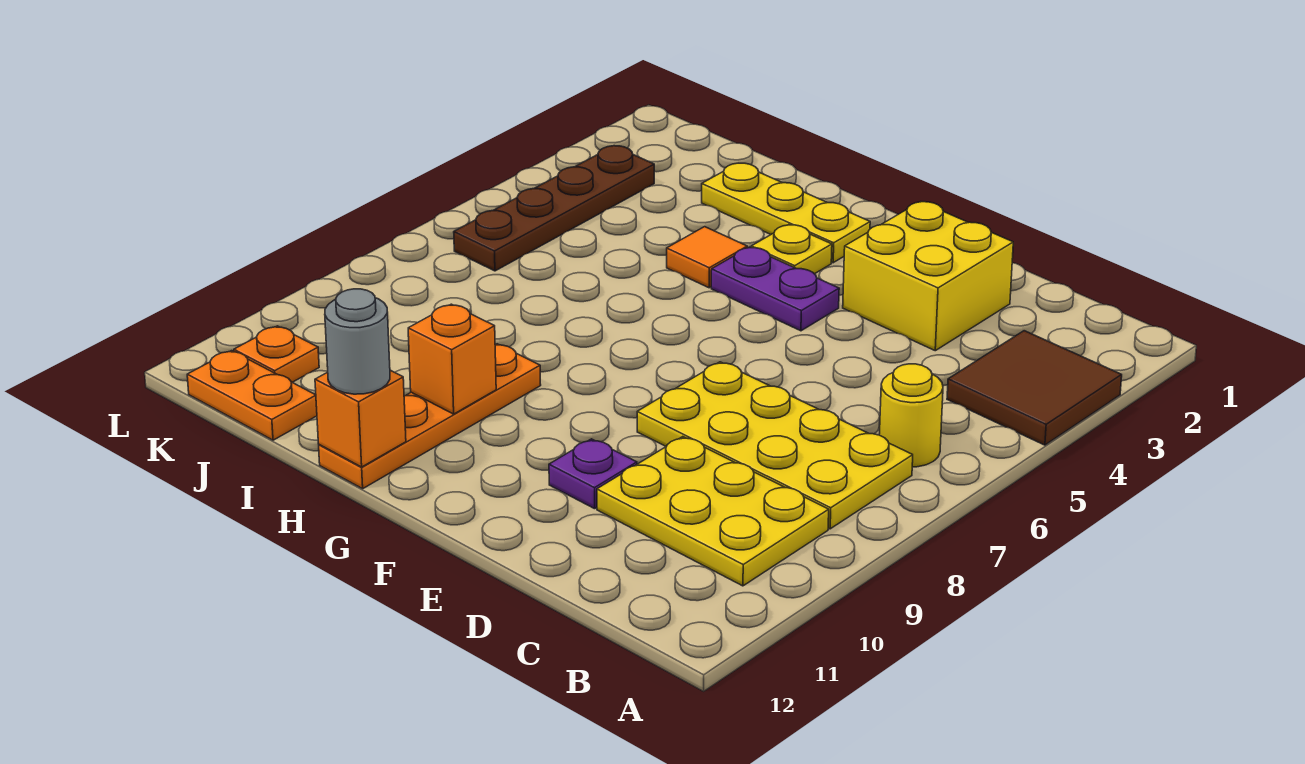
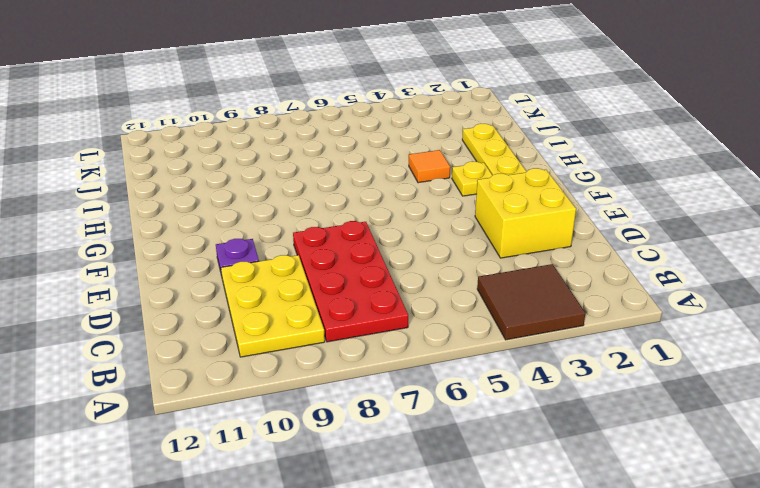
red 2x4 plate [293,221,408,342] -> yellow 2x4 plate [637,362,913,529]
none -> yellow 1x1 round brick [879,364,943,467]
none -> purple 1x2 plate [711,247,839,331]
none -> orange 1x4 plate [319,344,541,489]

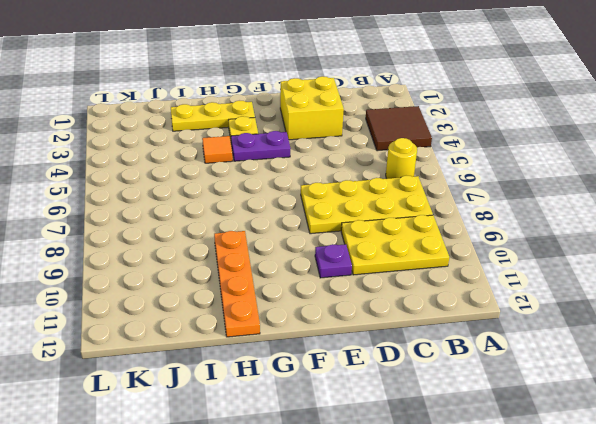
none -> orange 1x2 plate [187,351,317,440]
none -> brown 1x4 plate [454,146,654,271]
none -> orange 1x1 plate [234,326,319,382]

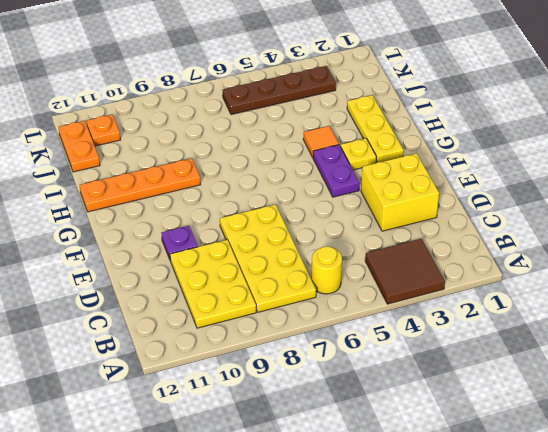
none -> orange 1x1 brick [408,304,496,414]
none -> orange 1x1 brick [315,370,406,467]
none -> grey 1x1 round brick [325,289,390,394]

